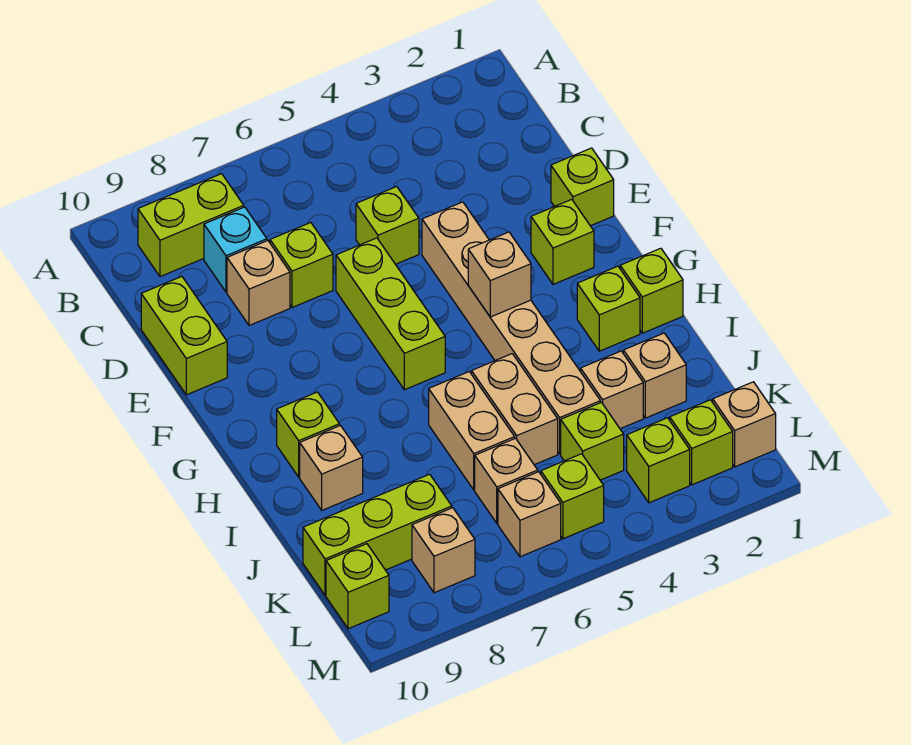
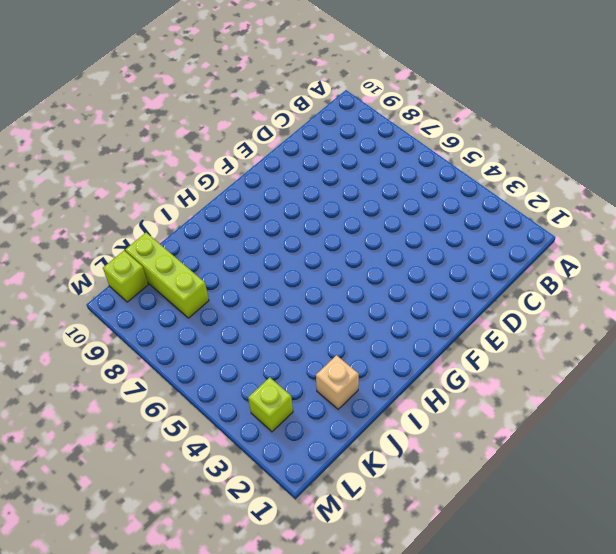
none -> lime 1x2 brick [138,174,244,277]
none -> cyan 1x1 brick [204,207,267,292]
none -> lime 1x1 brick [356,187,419,264]

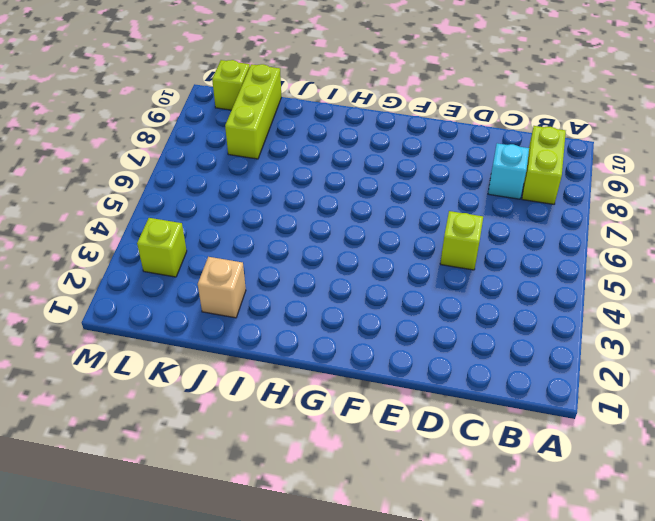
none -> lime 1x1 brick [270,223,333,308]
none -> tan 1x1 brick [227,241,290,326]
none -> lime 1x2 brick [141,277,227,395]

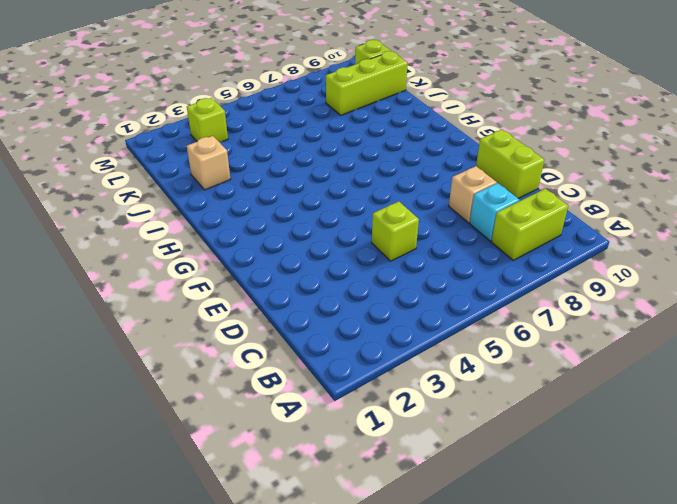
none -> lime 1x1 brick [270,223,333,308]
none -> lime 1x1 brick [551,148,614,226]
none -> tan 1x6 brick [422,202,600,454]

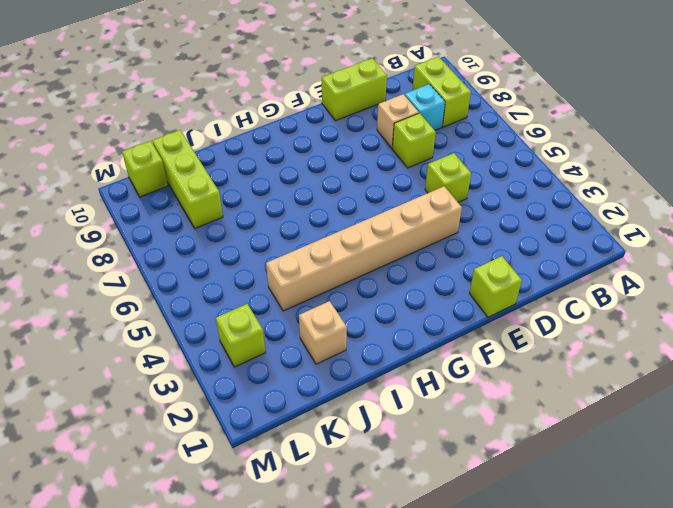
none -> lime 1x3 brick [336,238,445,390]
none -> lime 1x1 brick [531,199,594,284]
none -> lime 1x1 brick [620,248,683,333]

